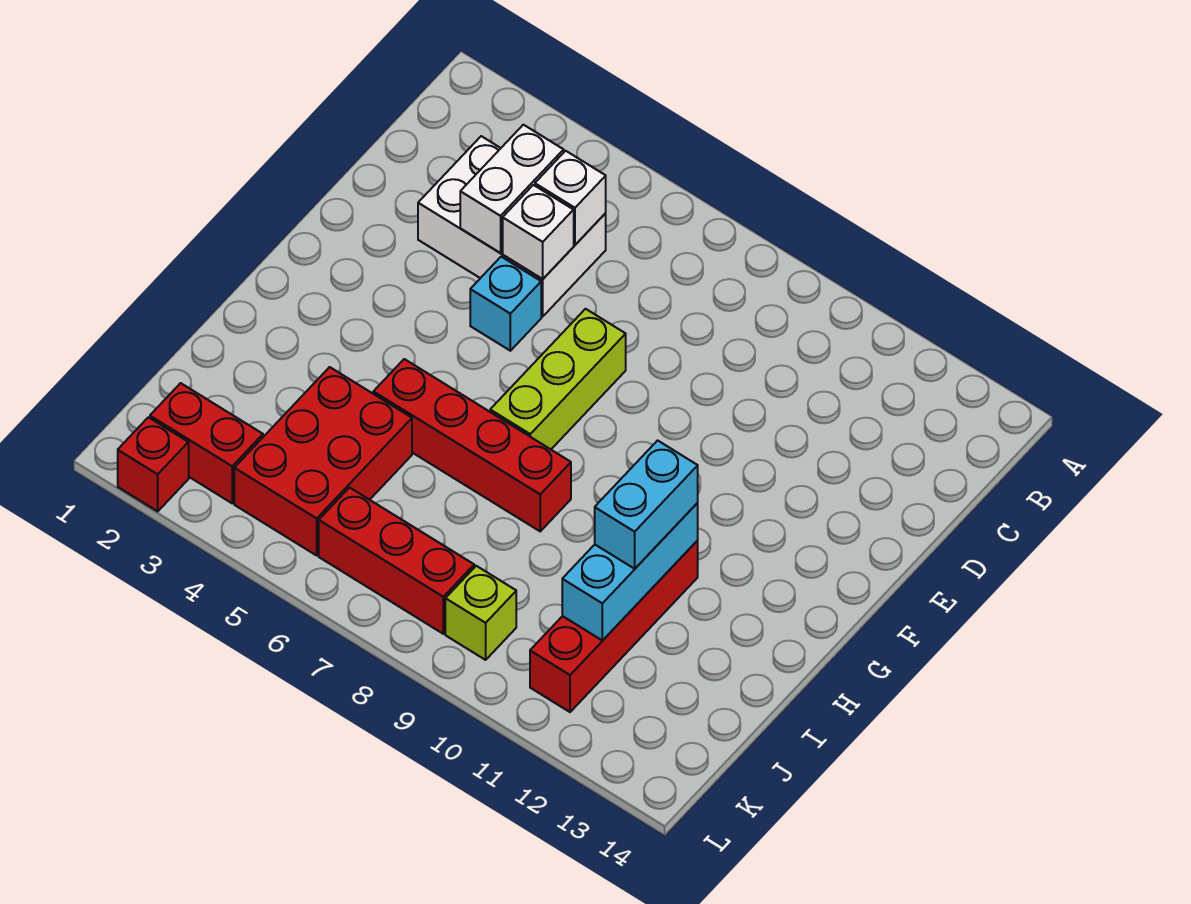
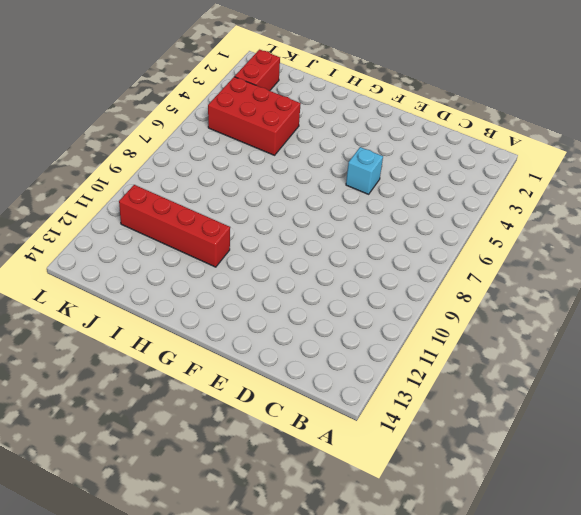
none -> white 2x3 brick [418,136,606,316]
none -> lime 1x3 brick [490,309,626,449]
none -> red 1x4 brick [373,359,571,531]

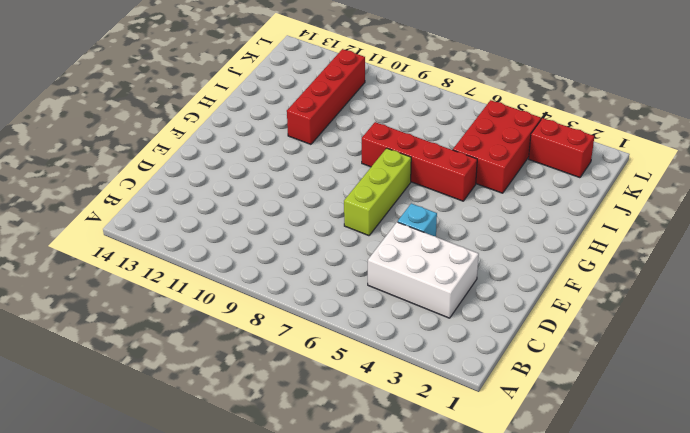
none -> red 1x3 brick [319,488,474,634]
none -> lime 1x1 brick [445,566,516,660]
none -> red 1x1 brick [118,417,189,511]

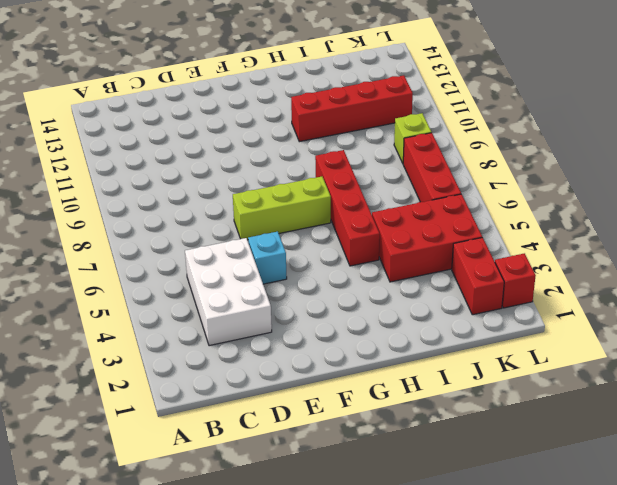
none -> white 1x2 brick [460,125,564,253]
none -> white 1x1 brick [535,151,606,245]
none -> white 1x1 brick [503,185,574,279]

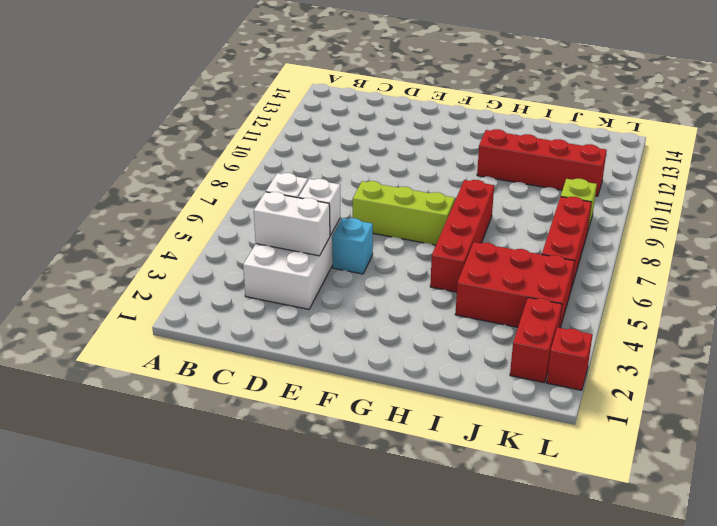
none -> cyan 1x3 brick [562,503,698,641]
none -> cyan 1x2 brick [595,441,698,569]

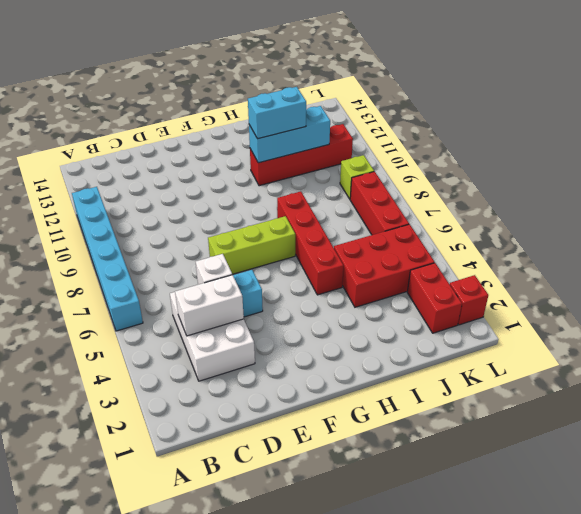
cyan 1x6 brick [72,187,143,331] -> none
none -> white 1x1 brick [535,151,606,245]

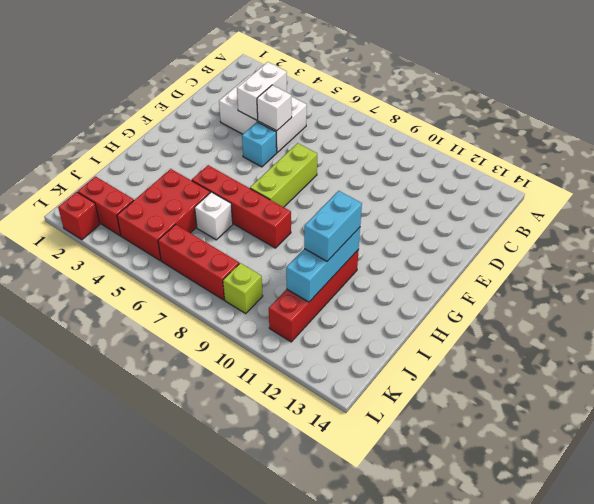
white 1x1 brick [195,192,233,240] -> white 1x1 brick moved to [535,151,606,245]

